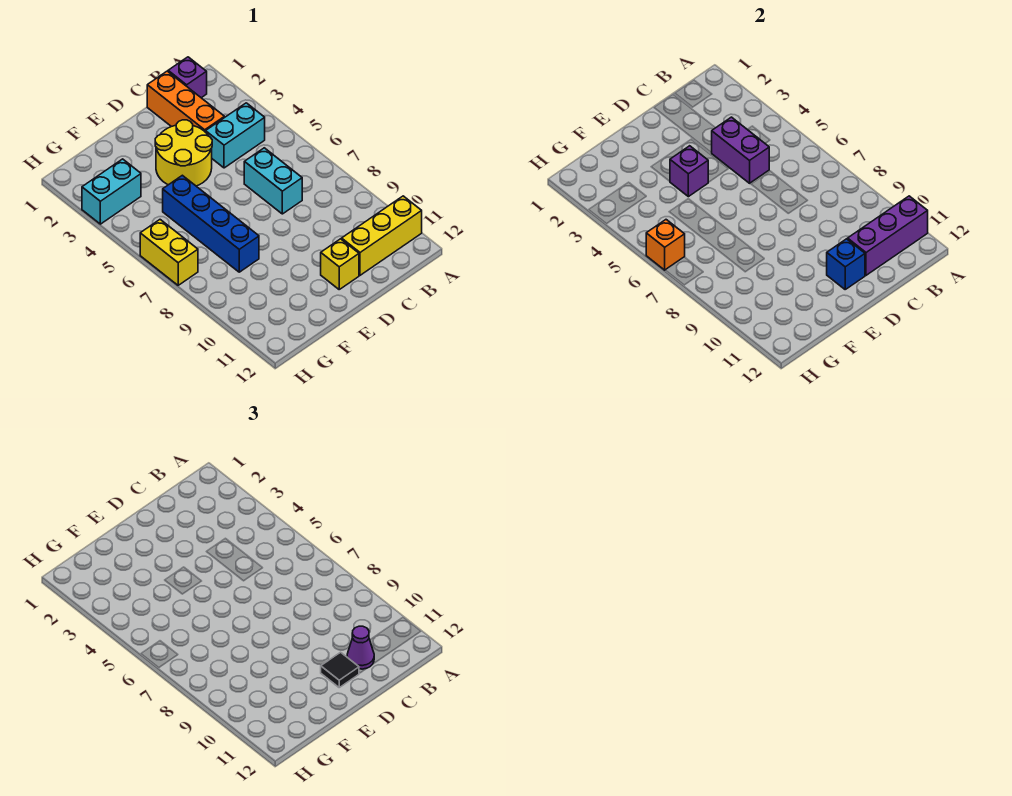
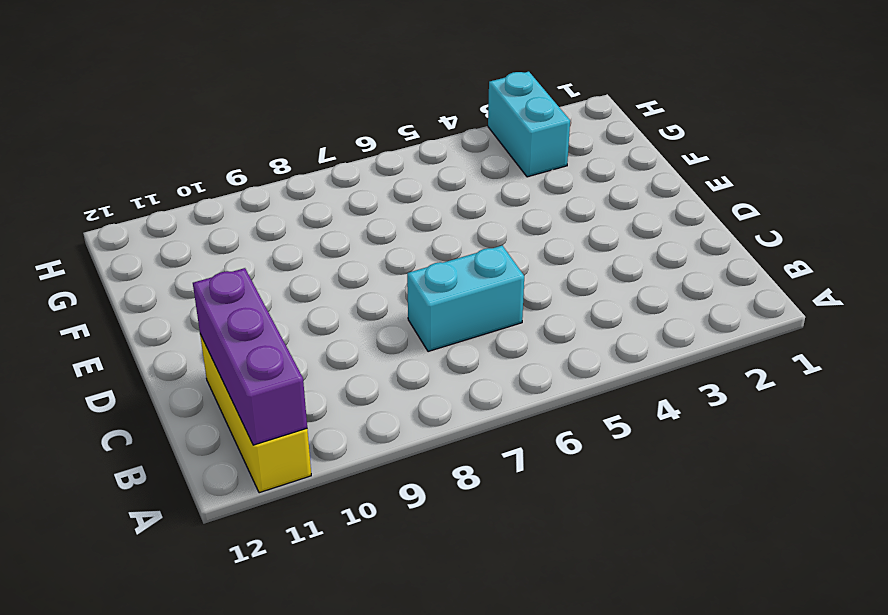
none -> purple 1x1 brick [168,57,207,98]
none -> cyan 1x2 brick [206,103,265,168]
none -> orange 1x3 brick [147,71,225,132]

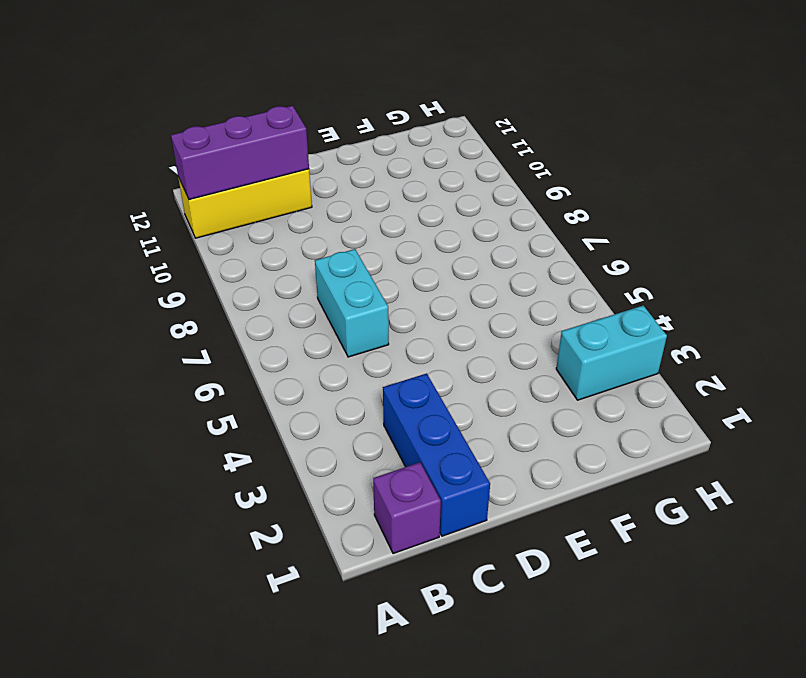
blue 1x3 brick [383,373,490,536] -> orange 1x3 brick [147,71,225,132]
none -> cyan 1x2 brick [206,103,265,168]
none -> yellow 2x2 round brick [155,120,212,186]
none -> yellow 1x1 brick [321,239,359,289]

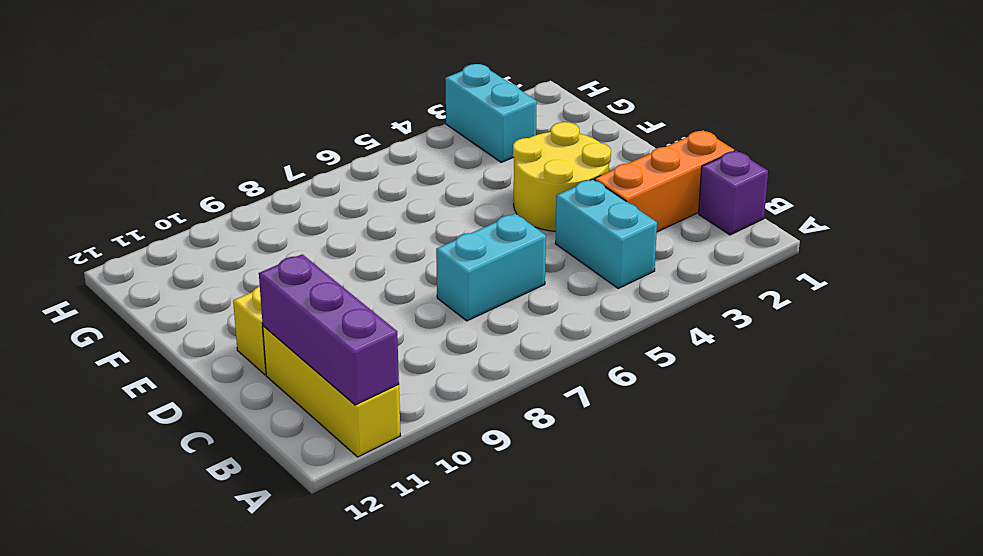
none -> blue 1x4 brick [163,175,259,272]
none -> yellow 1x2 brick [140,220,198,285]
none -> purple 1x2 brick [712,117,769,183]

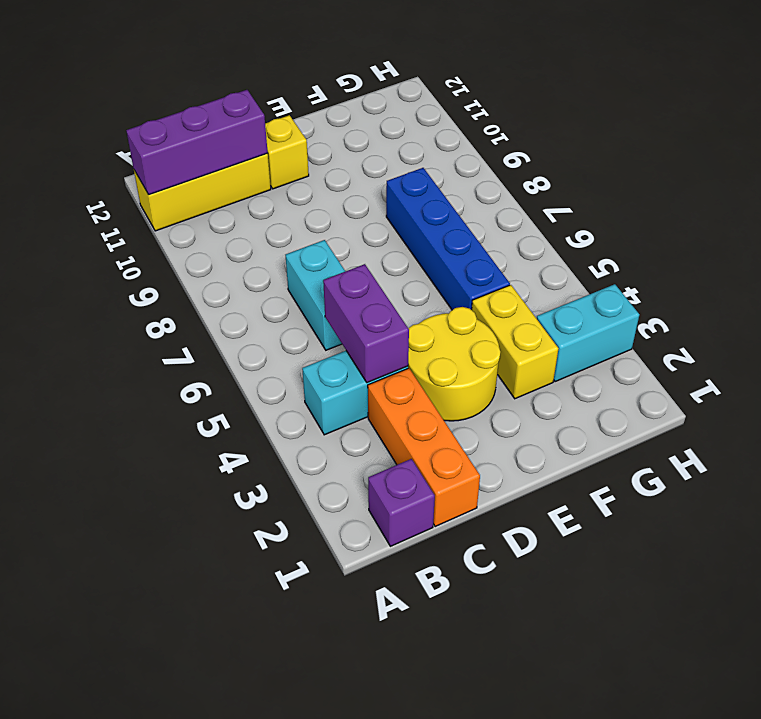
yellow 1x2 brick [472,285,558,399] -> yellow 1x2 brick moved to [140,220,198,285]
none -> blue 1x1 brick [827,239,865,289]
none -> purple 1x1 brick [670,146,708,197]
none -> orange 1x1 brick [646,220,685,270]

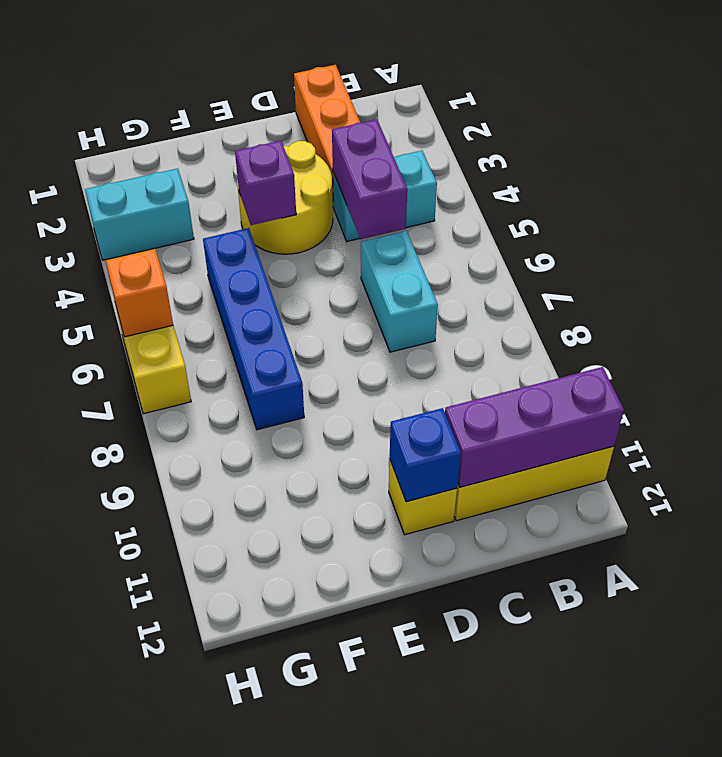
none -> purple 1x1 brick [168,57,207,98]
none -> purple 1x1 cone [347,626,374,669]
none -> black 1x1 tile [321,652,359,687]

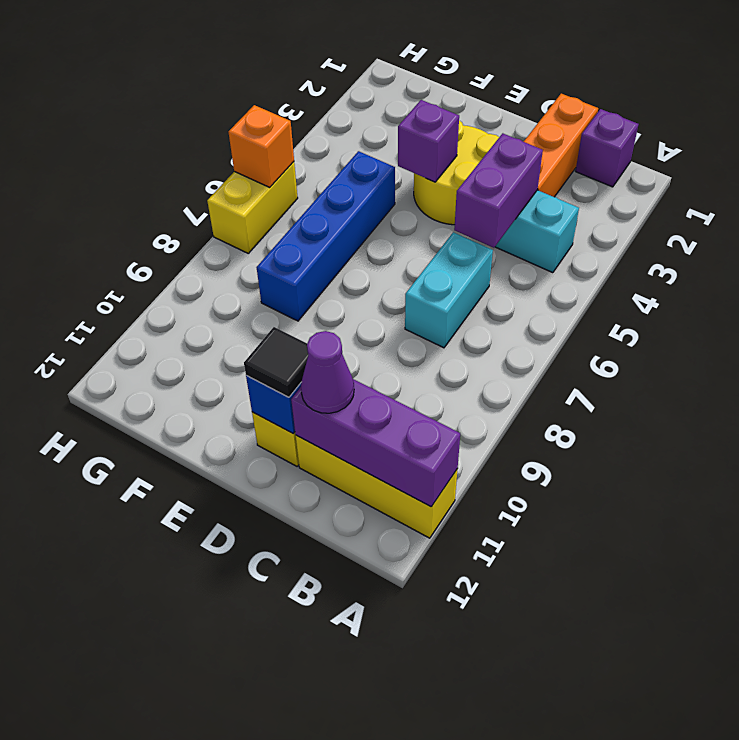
none -> cyan 1x2 brick [82,159,141,224]

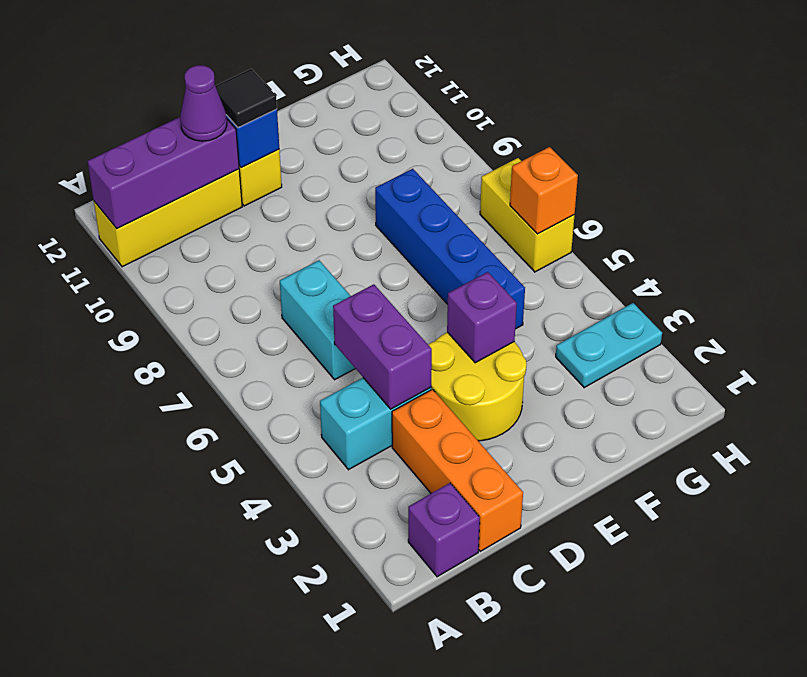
cyan 1x2 plate [556,303,662,388] -> cyan 1x2 brick [82,159,141,224]

